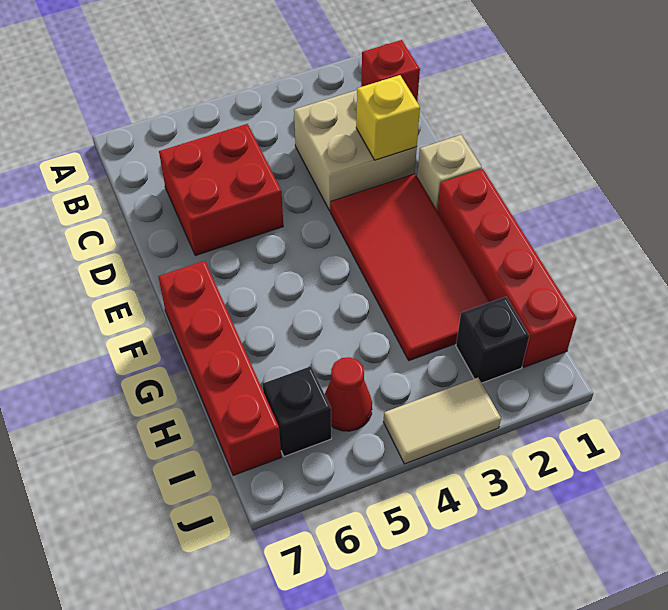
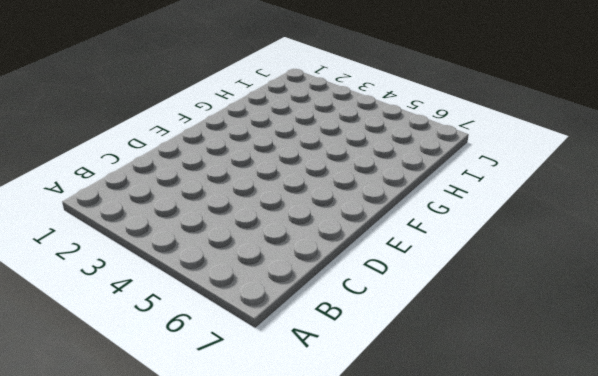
none -> red 1x1 brick [361,40,420,101]
none -> tan 2x2 brick [294,90,417,211]
none -> red 2x2 brick [159,124,283,256]

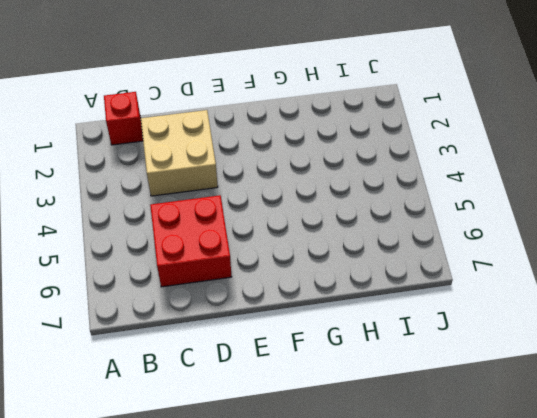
none -> tan 1x1 brick [417,135,482,211]
none -> red 2x4 tile [331,174,491,361]
none -> red 1x4 brick [438,169,577,367]

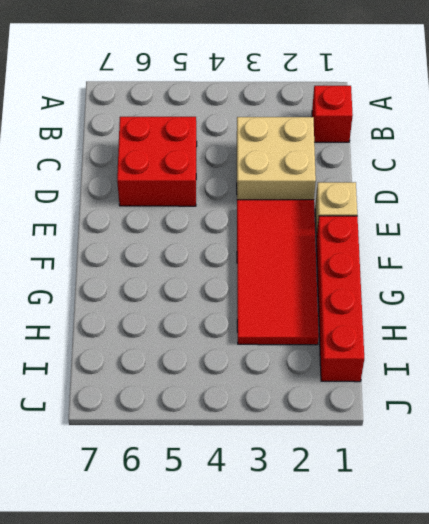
none -> red 1x4 brick [158,261,281,475]
none -> black 1x1 brick [456,297,529,383]
none -> red 1x1 cone [325,357,372,431]

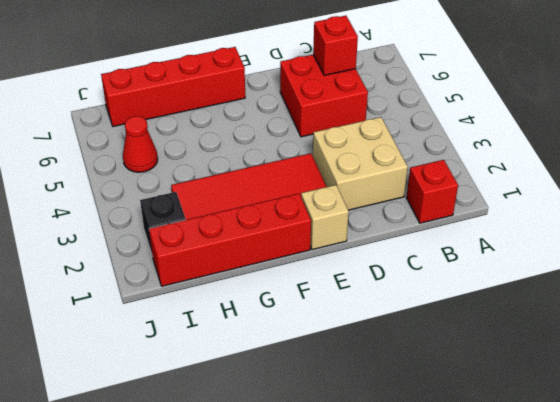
red 1x1 brick [313,16,358,75] -> none
none -> black 1x1 brick [263,366,331,457]
none -> tan 1x2 tile [384,378,501,464]
none -> yellow 1x1 brick [356,75,420,160]

